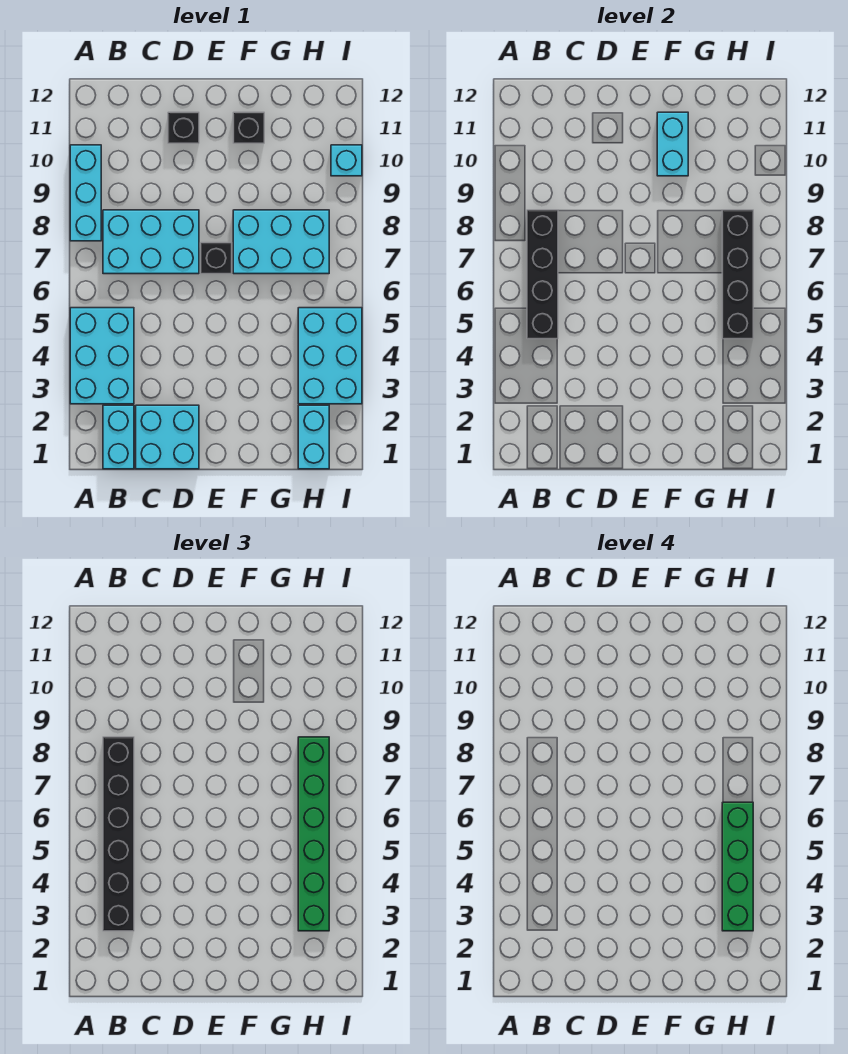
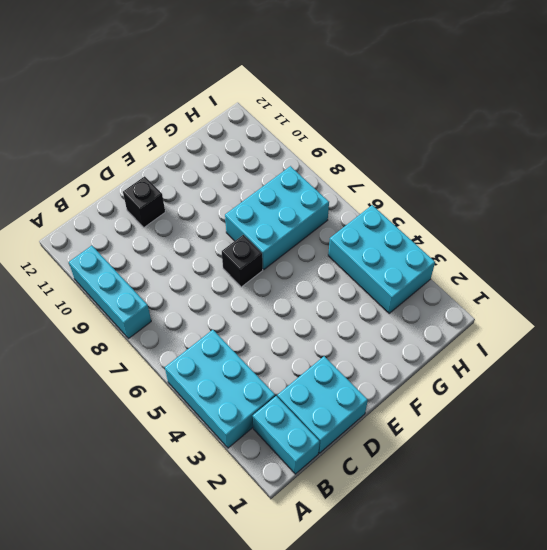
none -> cyan 2x3 brick [103,210,199,274]
none -> black 1x1 brick [233,112,264,143]
none -> cyan 1x2 brick [298,405,329,469]

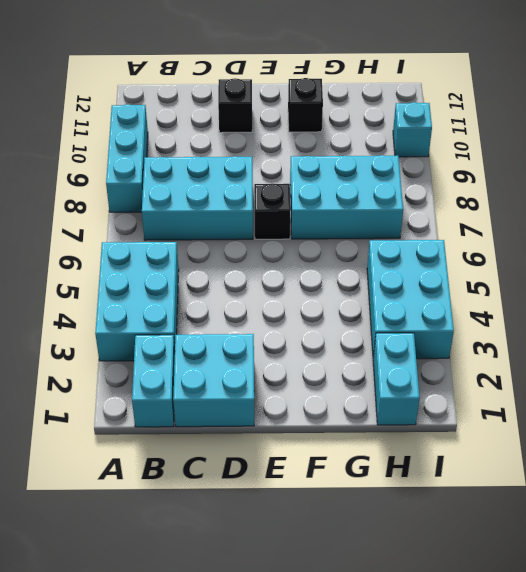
none -> black 1x4 brick [527,210,558,339]
none -> cyan 1x2 brick [657,112,688,176]
none -> black 1x4 brick [722,210,753,339]

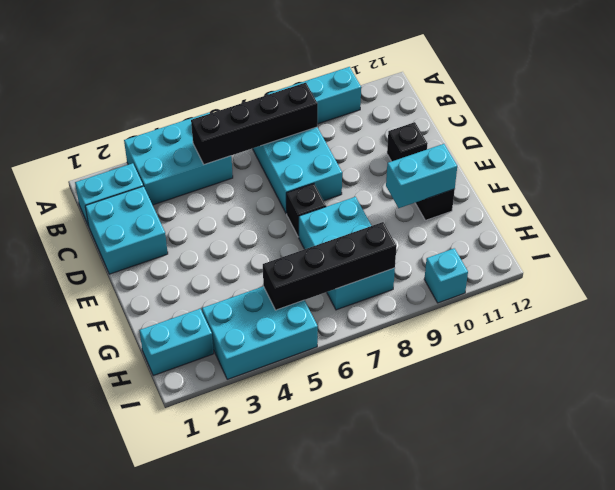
none -> black 1x6 brick [103,737,134,931]
none -> green 1x6 brick [298,737,329,931]
none -> green 1x4 brick [722,802,753,931]

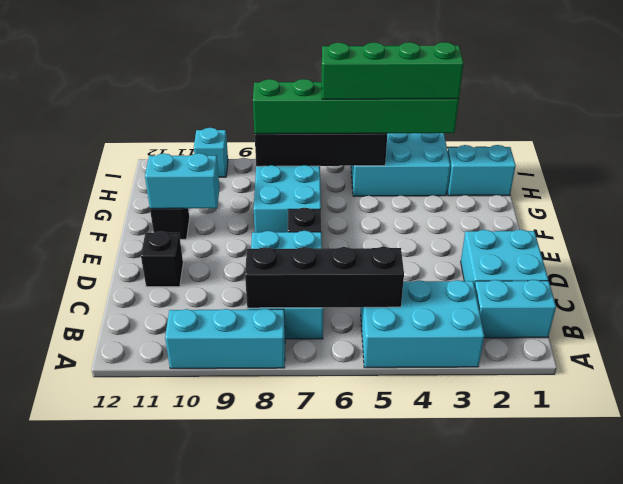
none -> black 1x6 brick [103,737,134,931]

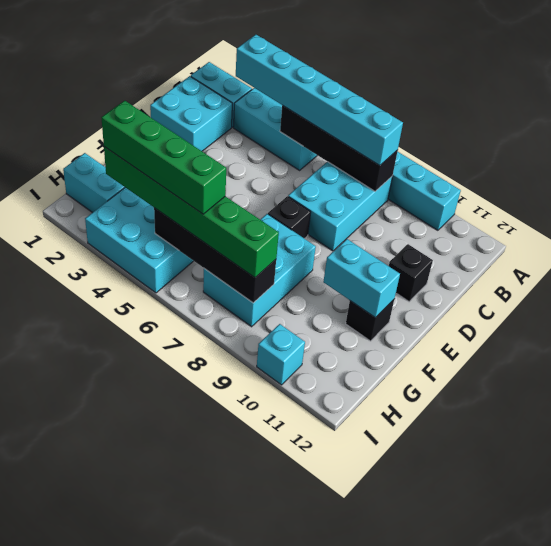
cyan 1x6 brick [236,35,403,166] -> black 1x6 brick [103,737,134,931]

